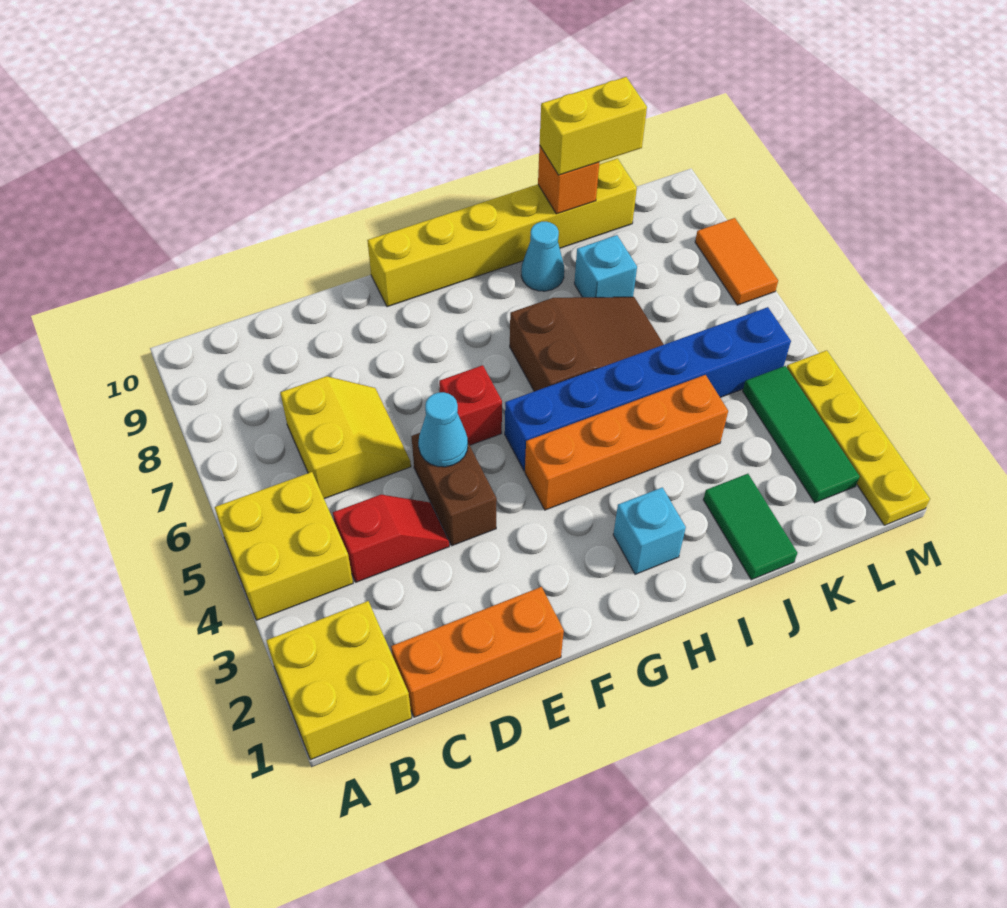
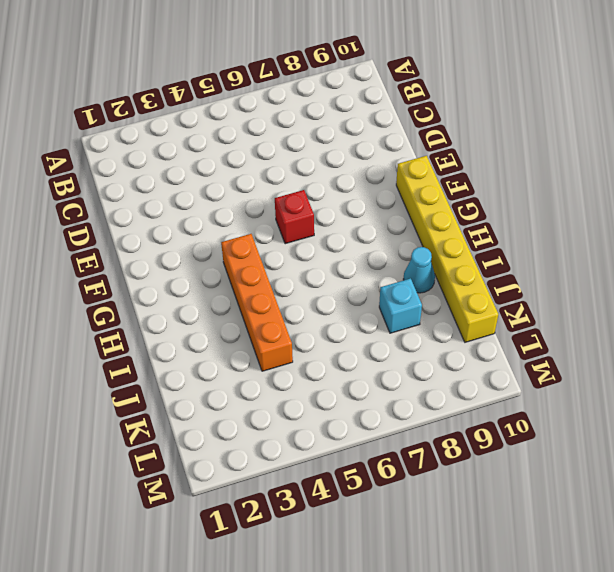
none -> yellow 2x2 brick [266,601,412,760]
none -> yellow 2x2 brick [215,472,353,620]
none -> orange 1x3 brick [391,587,564,717]

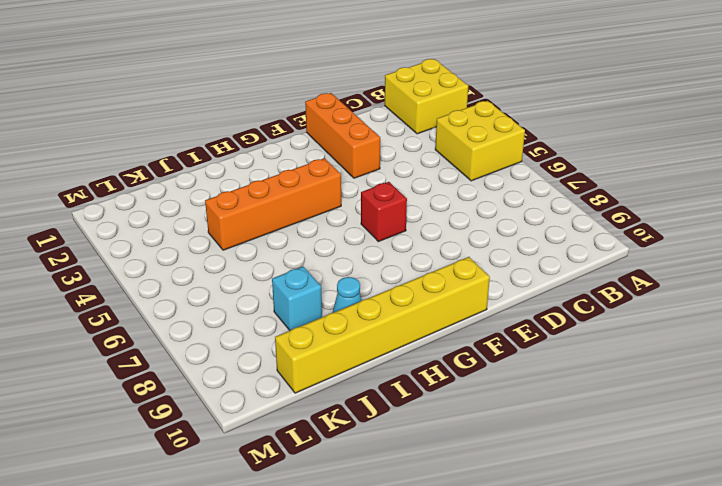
orange 1x3 brick [305,93,380,178] -> orange 1x3 brick turned to [391,587,564,717]
none -> red 1x2 slope [333,495,449,582]
none -> yellow 2x2 slope [280,376,411,499]
none -> brown 1x2 brick [411,433,497,546]

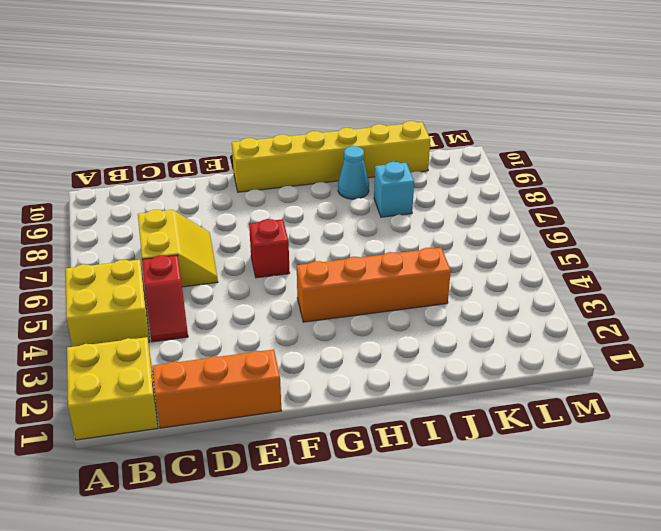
red 1x2 slope [142,255,188,342] -> red 1x2 slope turned to [333,495,449,582]
none -> brown 1x2 brick [411,433,497,546]
none -> blue 1x6 brick [505,307,791,471]
none -> cyan 1x1 brick [613,487,686,574]

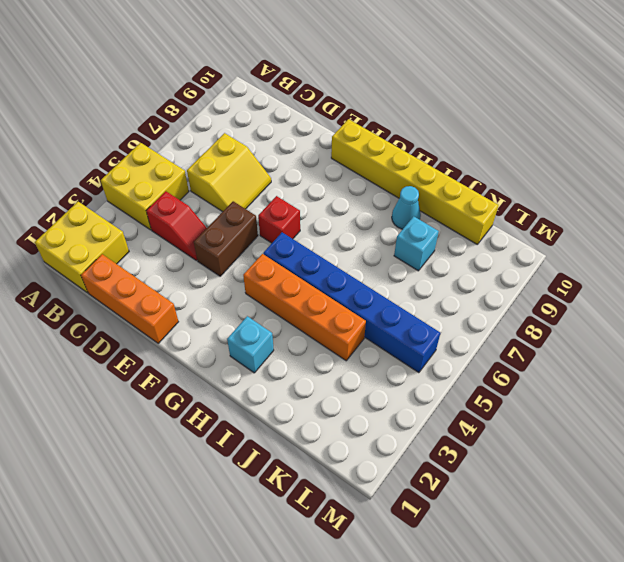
none -> brown 2x3 slope [510,297,664,391]
none -> green 1x2 tile [703,474,797,580]
none -> green 1x3 tile [743,366,860,503]

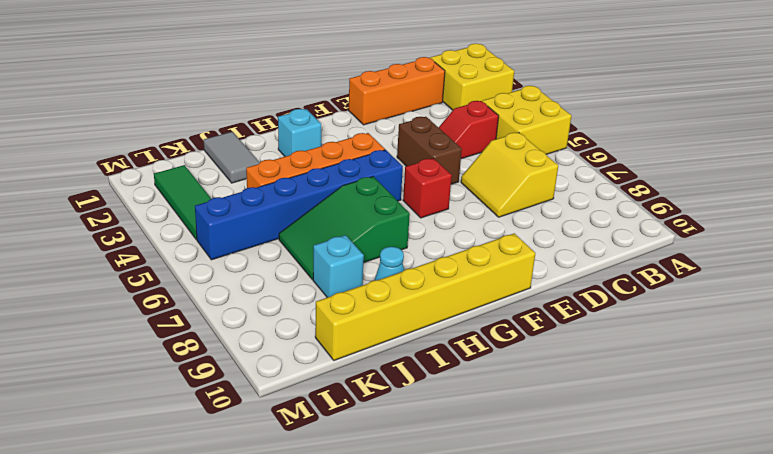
green 2x3 slope [279,177,410,280] -> brown 2x3 slope [510,297,664,391]
grey 1x2 tile [204,132,260,183] -> green 1x2 tile [703,474,797,580]
none -> yellow 1x4 plate [787,350,930,525]
none -> orange 1x2 tile [695,218,778,305]
none -> cyan 1x1 cone [418,392,468,467]

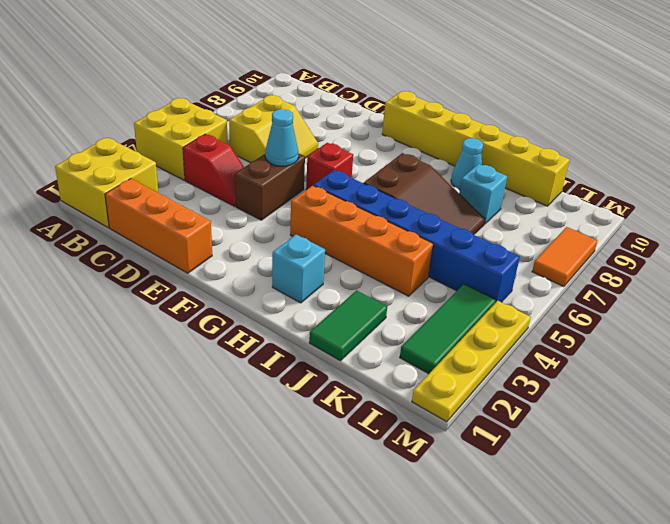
none -> orange 1x1 brick [538,145,599,214]
none -> yellow 1x2 brick [540,77,647,175]

